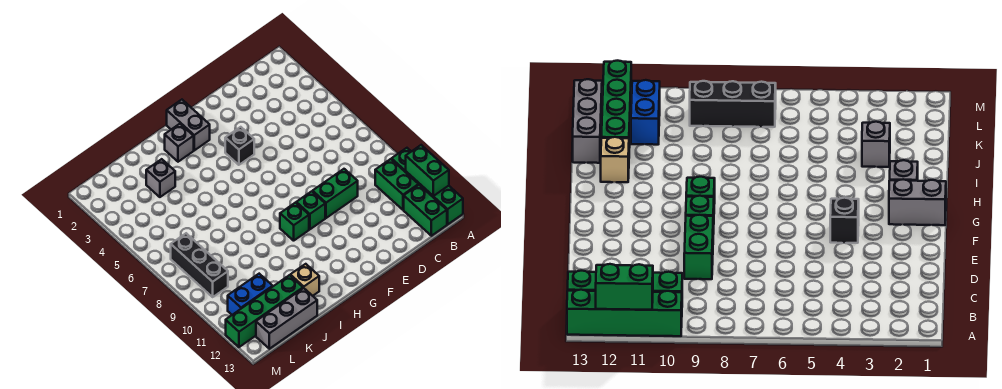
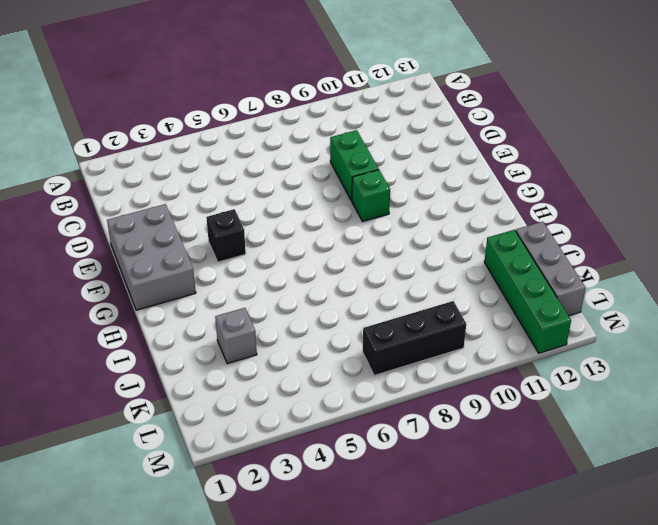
grey 2x3 brick [107,204,196,310] -> grey 1x2 brick [167,100,210,150]
none -> green 1x4 brick [392,148,463,224]
none -> green 1x2 brick [375,159,418,210]
none -> green 1x2 brick [404,185,447,236]

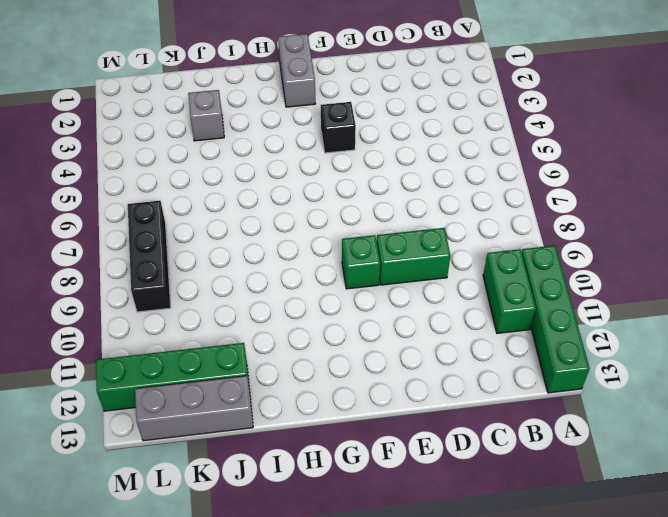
none -> green 1x2 brick [404,185,447,236]
none -> green 1x1 brick [280,203,309,241]
none -> grey 1x1 brick [165,124,194,162]

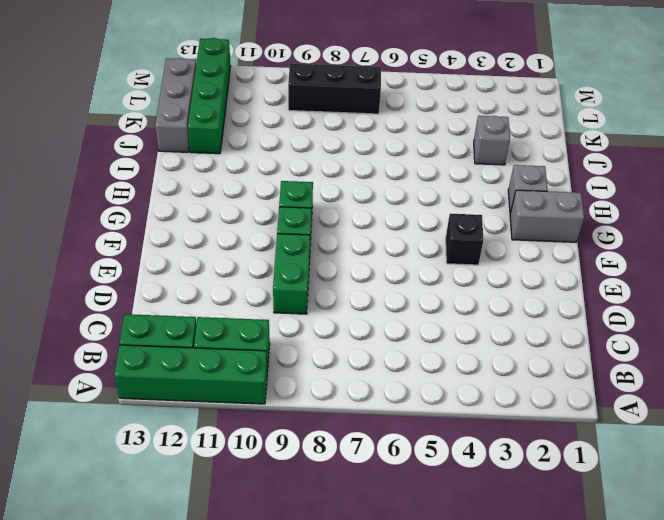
none -> tan 1x1 brick [290,264,319,296]
none -> blue 1x2 brick [228,274,273,315]
none -> green 1x2 brick [406,145,449,196]

